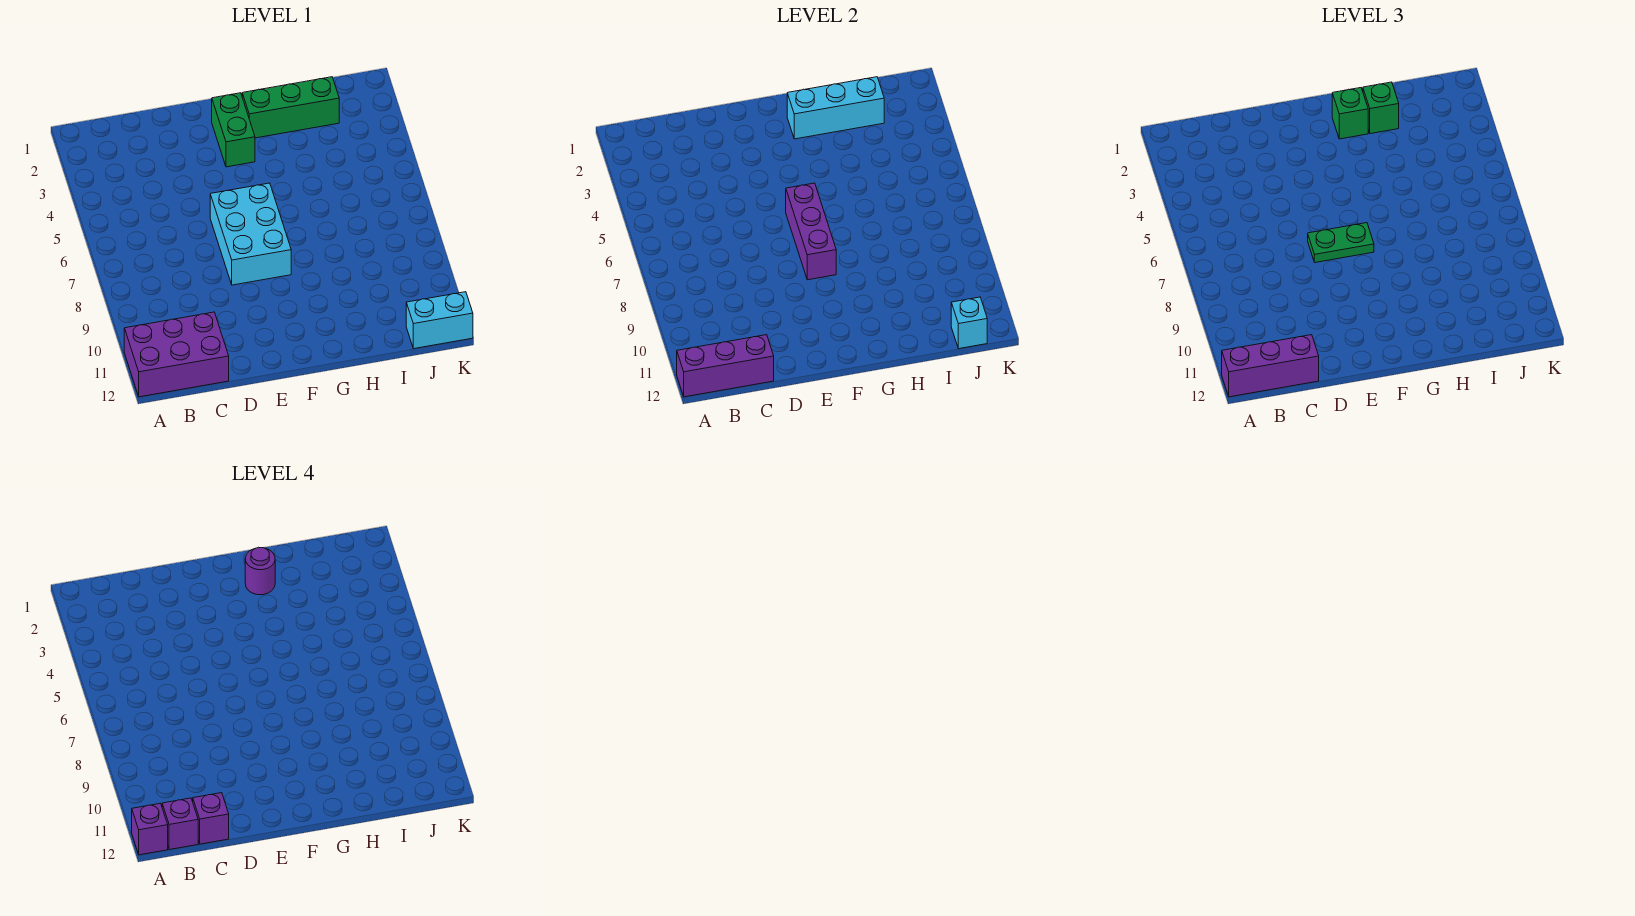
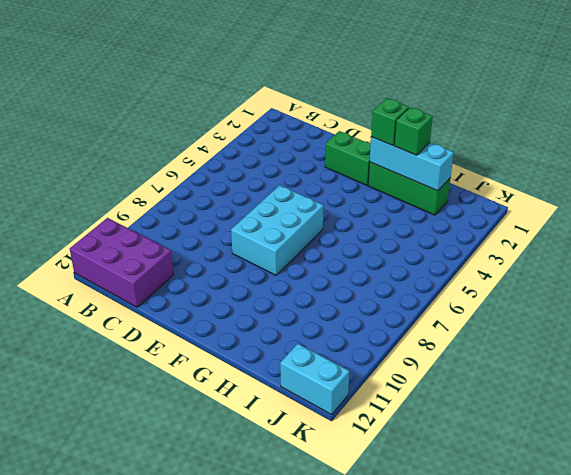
green 1x2 brick [325,131,371,185] -> green 1x2 brick turned to [212,93,255,167]
none -> purple 1x3 brick [677,335,774,397]
none -> purple 1x3 brick [786,183,836,280]
none -> cyan 1x1 brick [951,297,987,349]

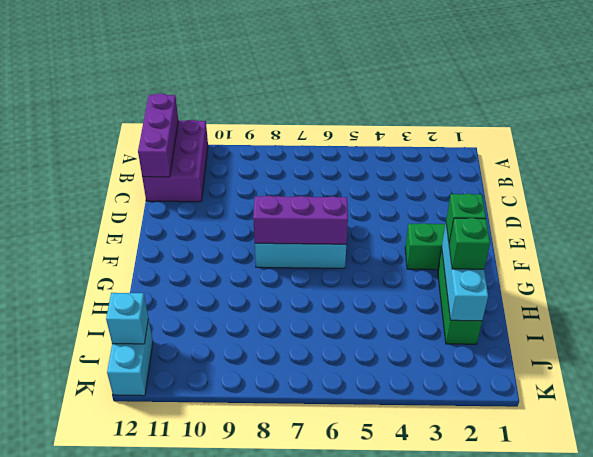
none -> purple 1x3 brick [1222,335,1319,397]
none -> green 1x2 plate [1308,223,1374,263]
none -> purple 1x1 brick [132,803,168,855]

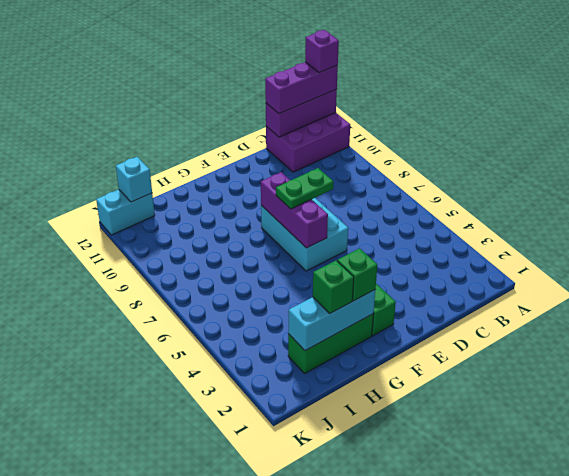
none -> purple 1x1 brick [162,798,198,850]
none -> purple 1x1 brick [193,793,229,844]
none -> purple 1x1 round brick [245,547,275,595]

